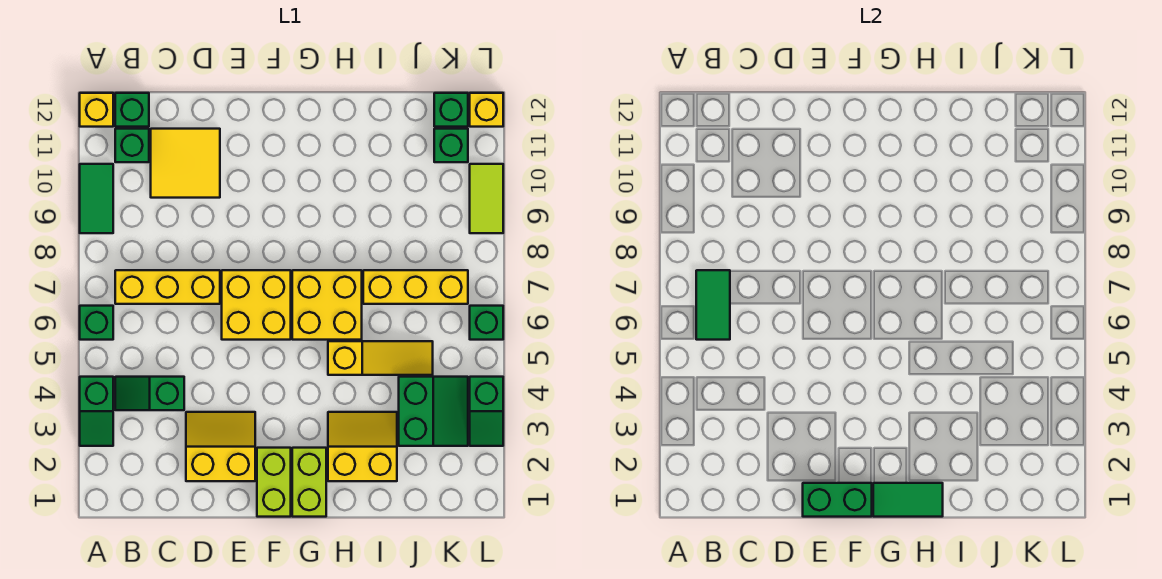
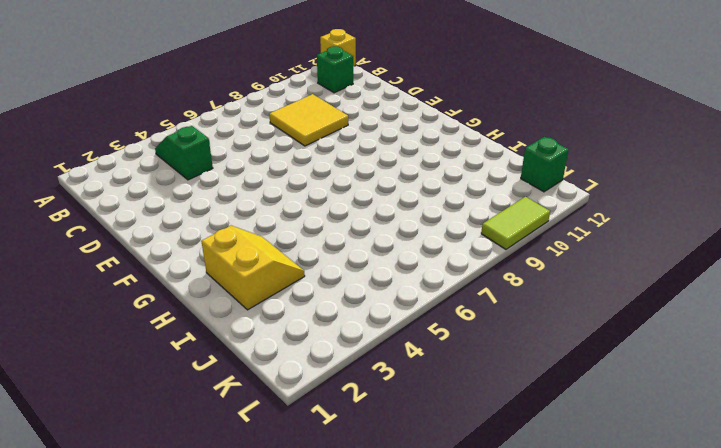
yellow 2x2 tile [269,94,348,146] -> yellow 2x2 tile moved to [151,129,220,198]
none -> green 1x2 slope [80,377,113,446]
none -> green 1x1 brick [80,306,113,340]
none -> green 1x2 tile [80,164,113,233]

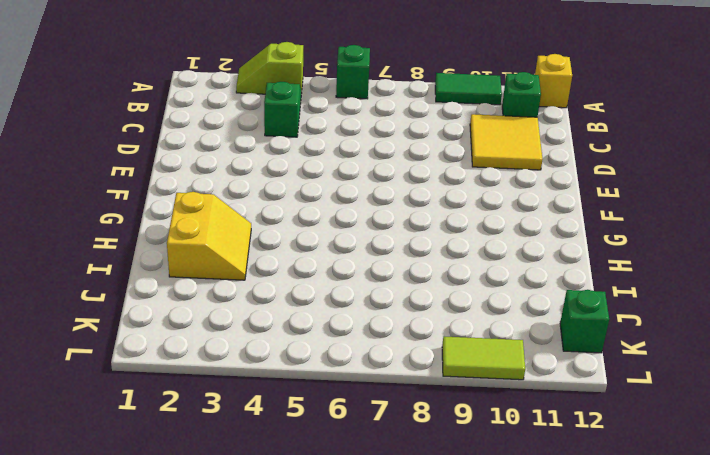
lime 1x2 slope [236,42,303,94] -> green 1x2 slope [80,377,113,446]
none -> yellow 1x3 brick [115,270,220,304]
none -> green 1x1 brick [115,93,149,127]
none -> yellow 2x2 slope [186,412,255,481]

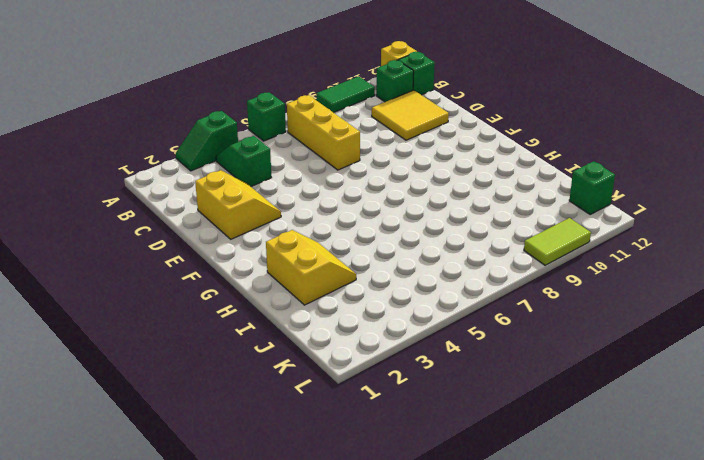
none -> yellow 2x2 brick [222,270,291,340]
none -> lime 1x2 brick [257,448,291,517]
none -> lime 1x2 brick [292,448,326,517]

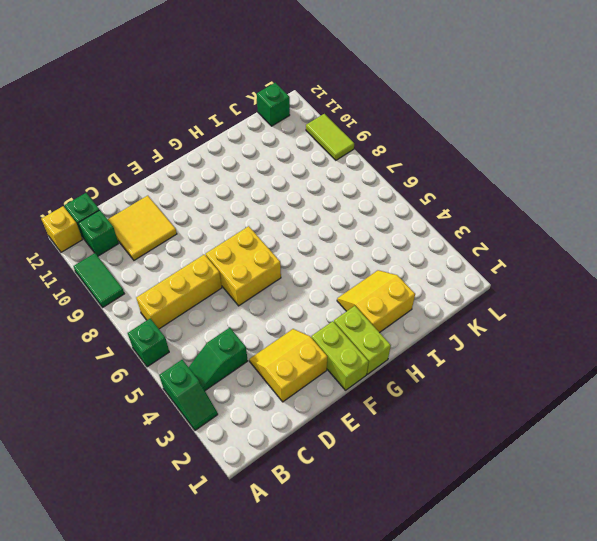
none -> yellow 2x2 brick [292,270,362,340]
none -> yellow 1x3 slope [328,341,433,375]
none -> yellow 1x3 brick [363,270,468,304]

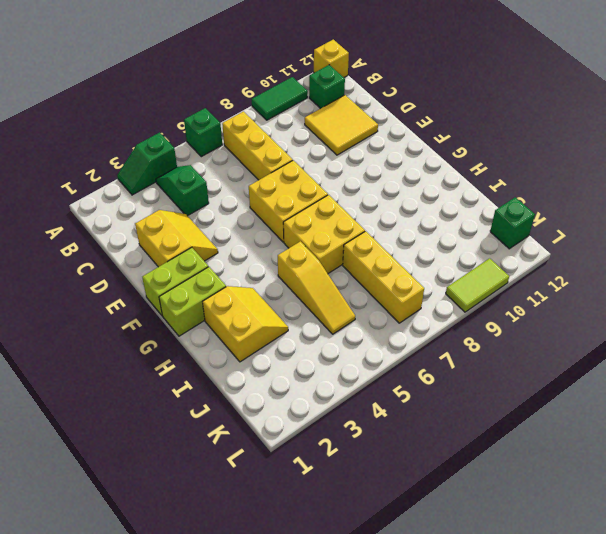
none -> green 1x1 brick [115,93,149,127]
none -> green 2x2 slope [399,377,468,446]
none -> green 1x1 brick [434,129,468,162]

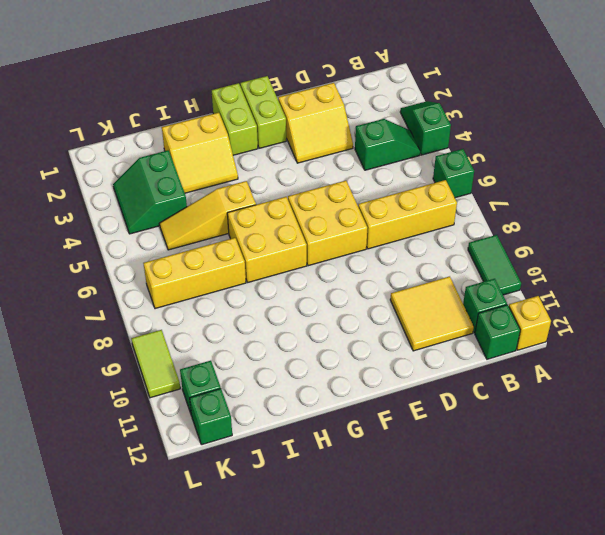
none -> green 1x2 slope [470,377,503,446]
none -> green 1x1 brick [470,306,503,340]
none -> yellow 1x1 brick [470,93,503,127]

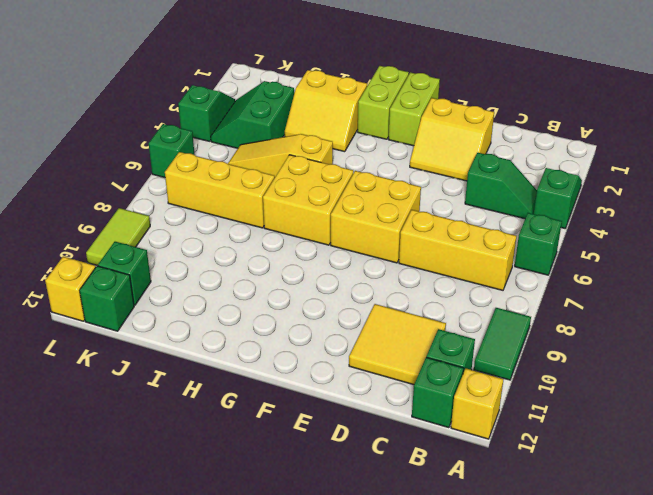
none -> green 1x2 tile [696,270,730,340]
none -> green 1x2 brick [803,483,872,517]
none -> green 1x2 tile [873,483,943,517]

